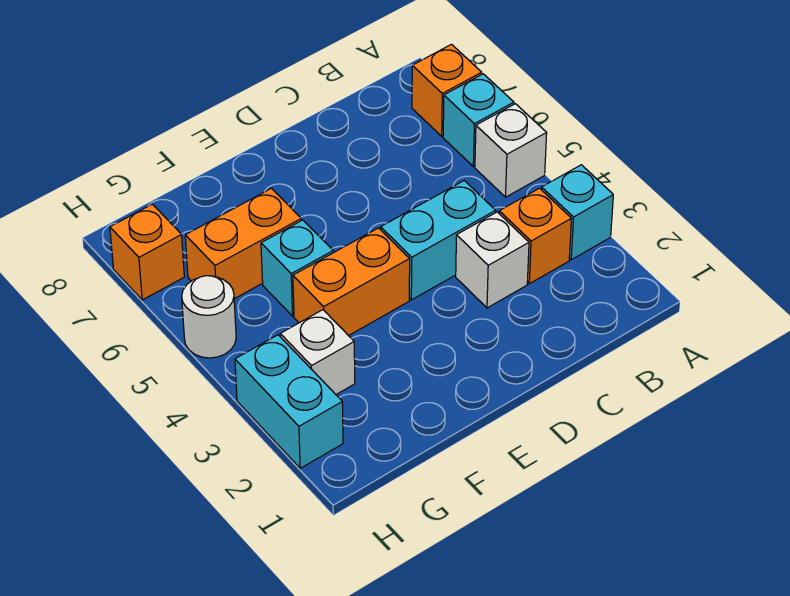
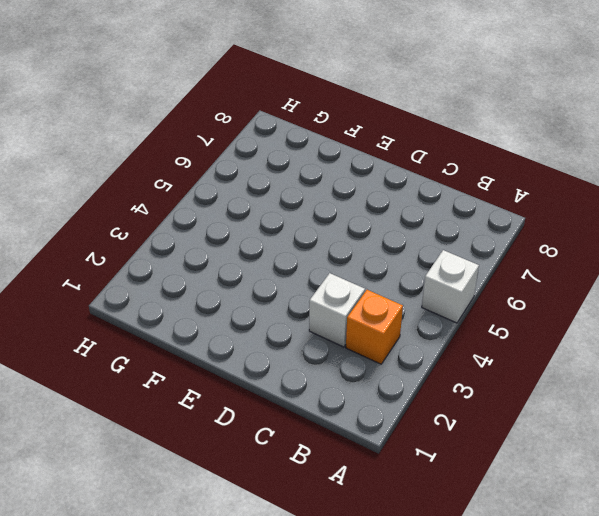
none -> cyan 1x1 brick [541,165,613,260]
none -> cyan 1x1 brick [443,74,514,167]
none -> orange 1x1 brick [412,44,482,136]

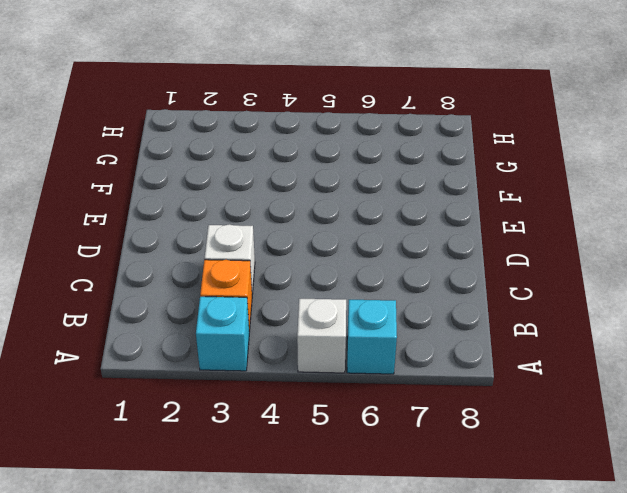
none -> orange 1x1 brick [412,44,482,136]
none -> cyan 1x2 brick [381,181,496,300]
none -> orange 1x2 brick [293,228,410,336]

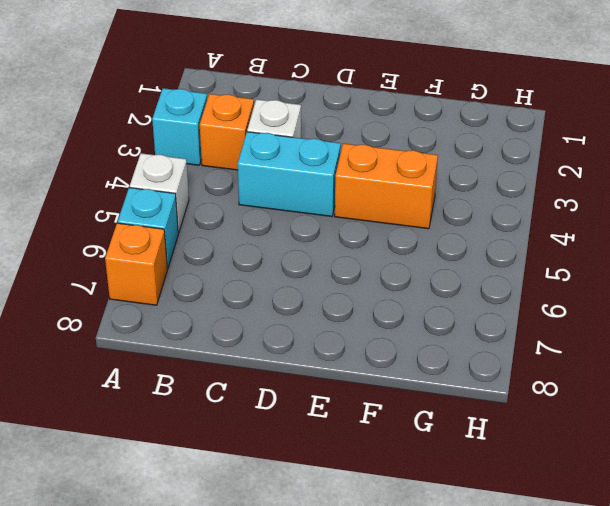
none -> cyan 1x1 brick [261,220,333,316]
none -> orange 1x2 brick [185,188,301,299]
none -> white 1x1 brick [280,310,355,394]

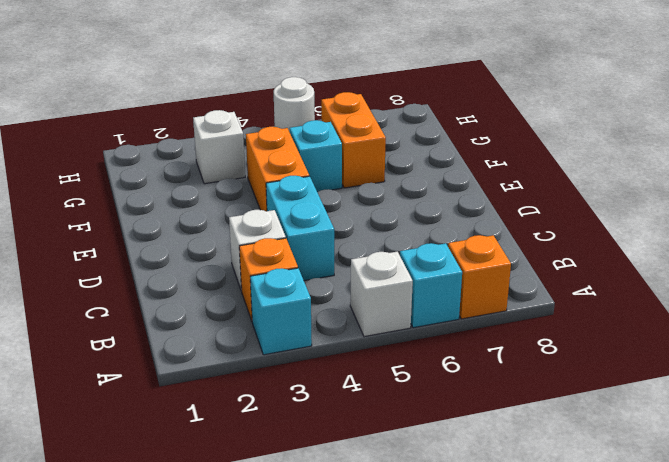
none -> cyan 1x2 brick [235,335,343,468]
none -> orange 1x1 brick [110,204,184,300]

